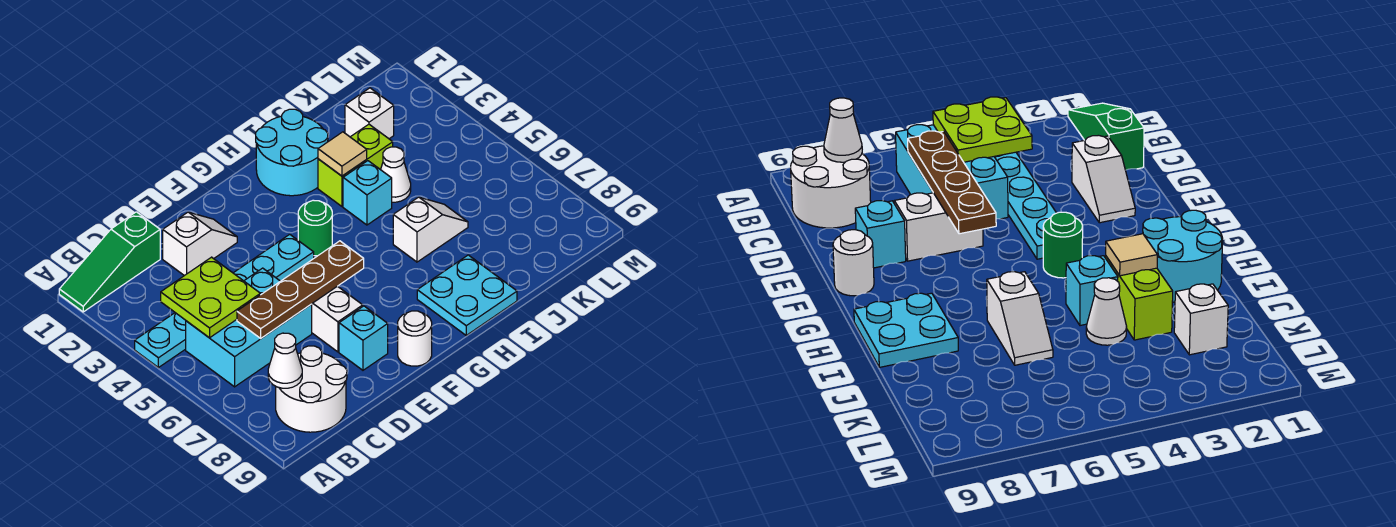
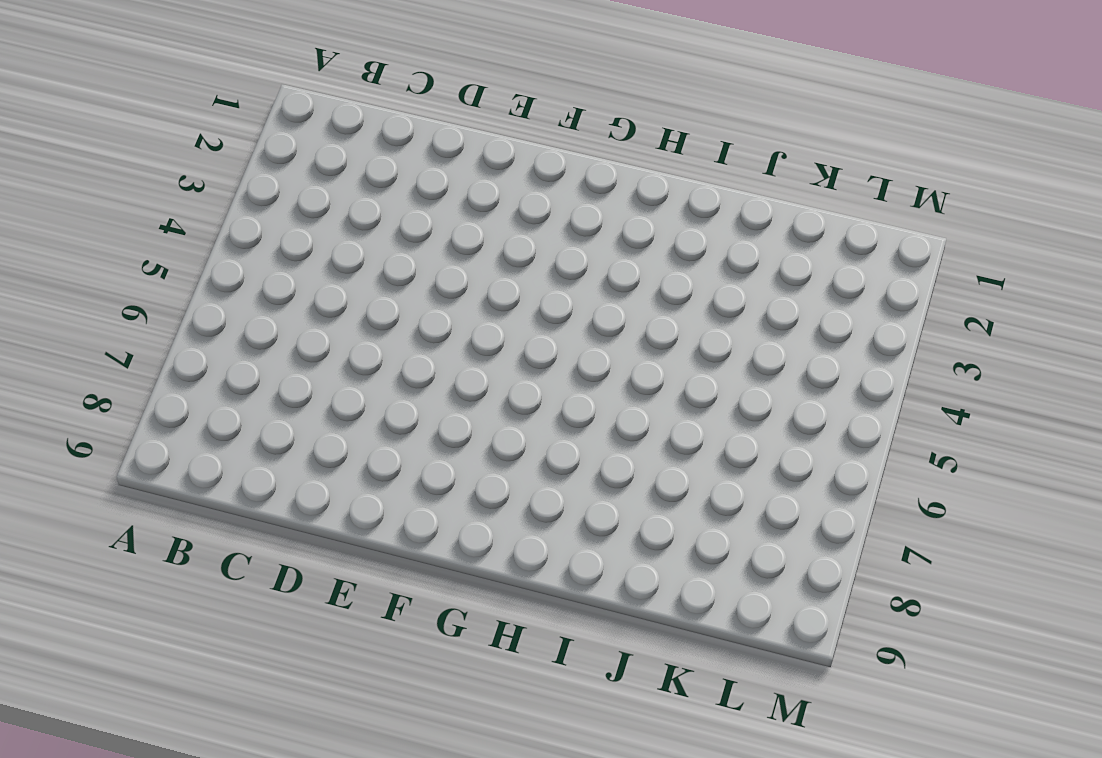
none -> green 1x3 slope [59,212,160,312]
none -> cyan 1x6 plate [135,234,314,368]
none -> cyan 2x3 brick [186,268,312,387]

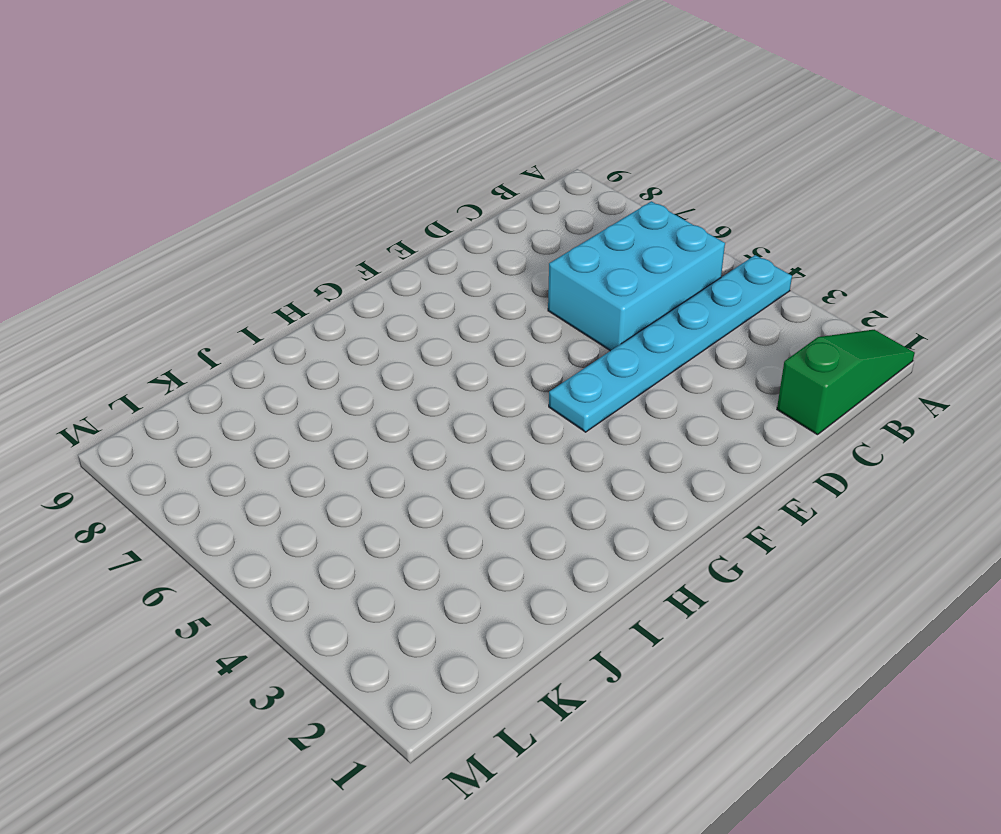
none -> white 2x2 round brick [276,346,347,432]
none -> white 1x2 slope [163,212,237,276]
none -> white 1x2 brick [312,286,363,352]

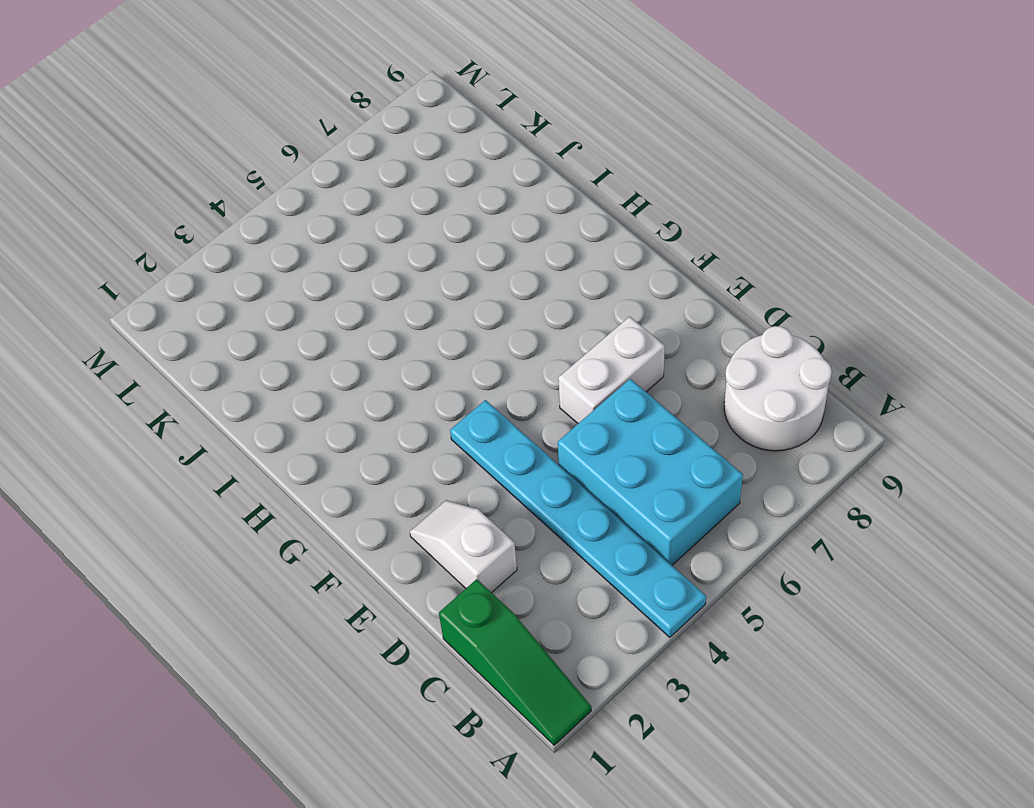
none -> cyan 1x1 brick [339,306,388,370]
none -> white 1x1 round brick [398,311,432,366]
none -> green 1x1 round brick [298,200,332,256]

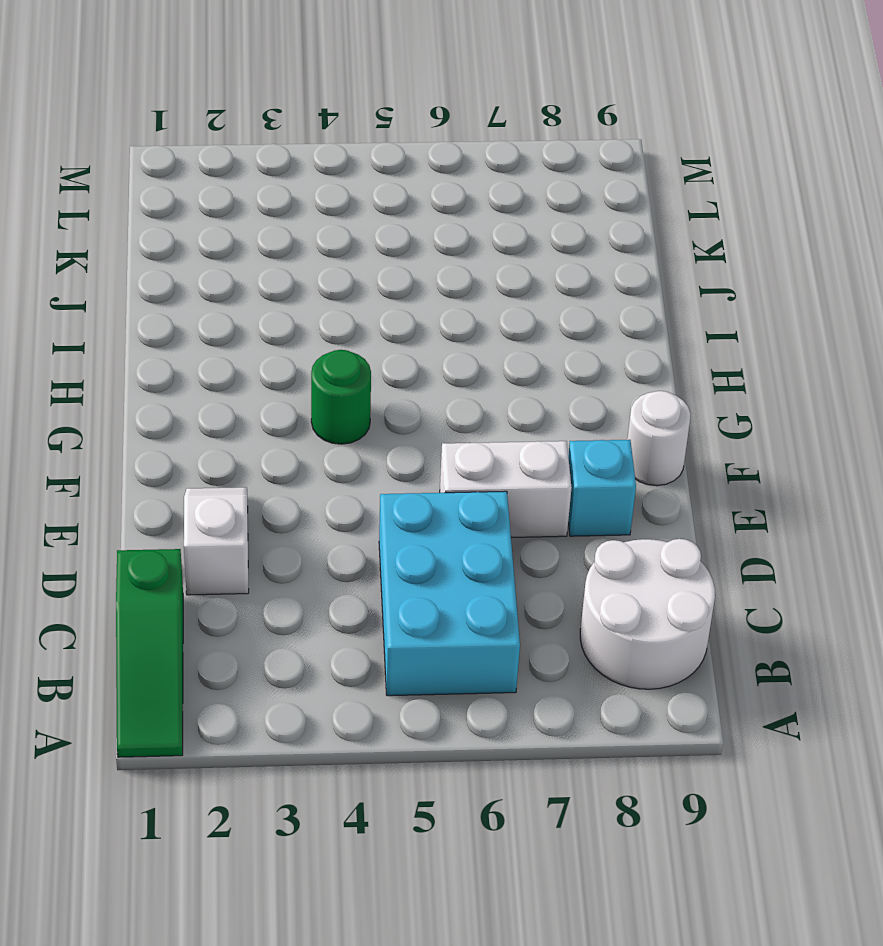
none -> cyan 1x6 plate [135,234,314,368]
none -> cyan 2x2 round brick [256,109,328,196]
none -> cyan 2x2 plate [417,255,517,335]

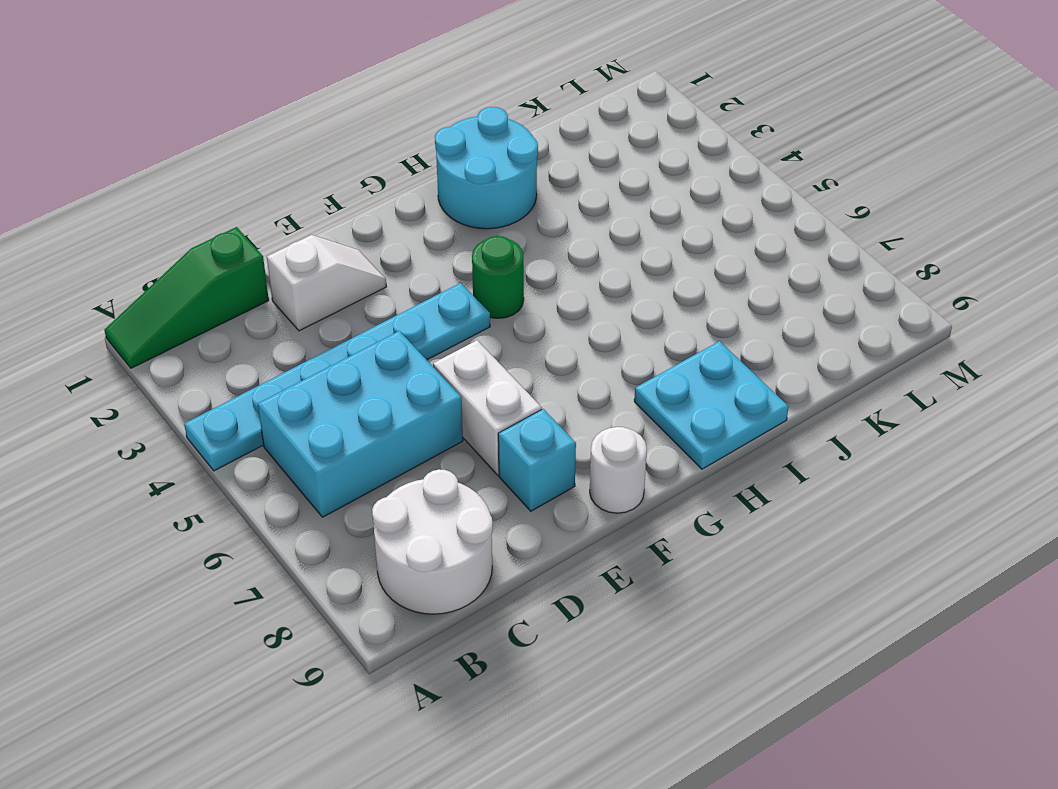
none -> lime 1x2 brick [318,124,393,206]
none -> cyan 1x1 brick [343,161,392,225]
none -> white 1x2 slope [393,197,468,262]

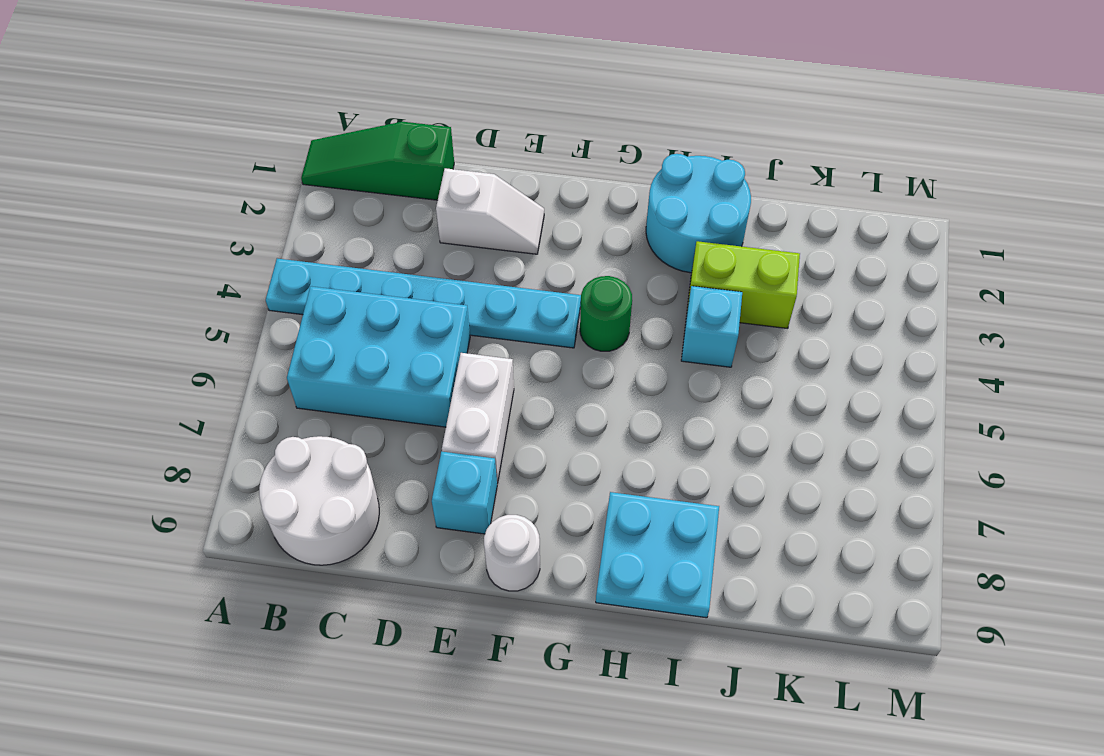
none -> white 1x2 slope [393,197,468,262]
none -> white 1x1 cone [381,147,411,202]
none -> white 1x1 brick [345,88,394,139]

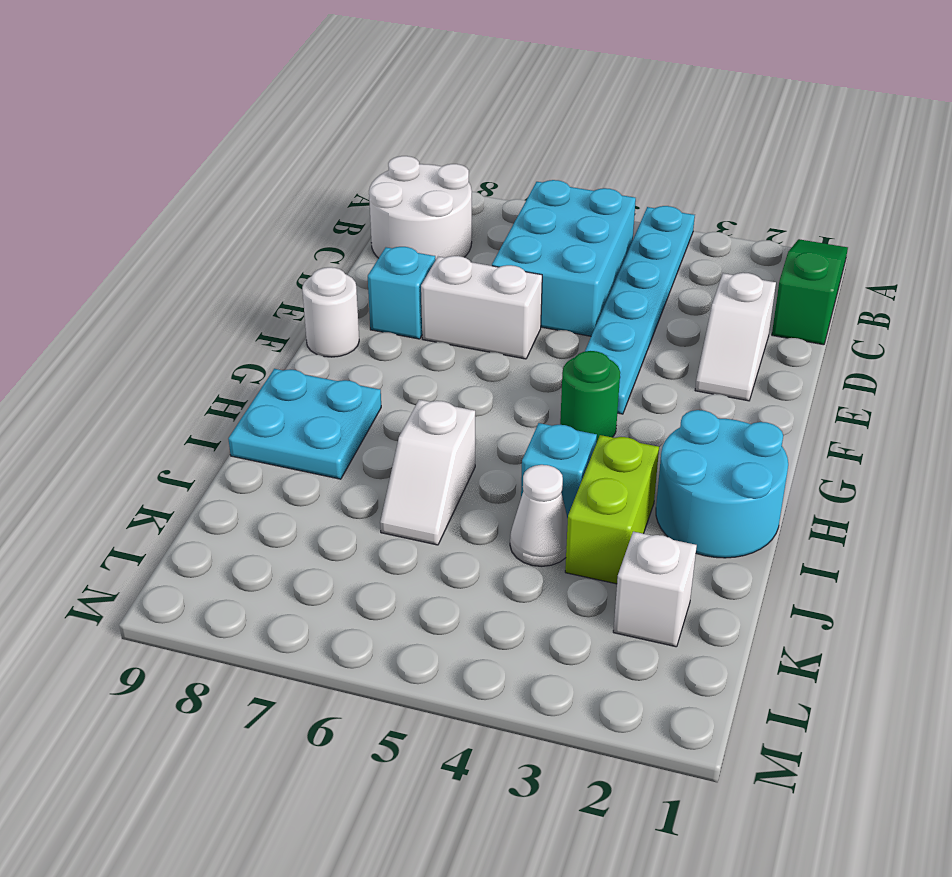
none -> lime 2x2 plate [161,257,260,338]
none -> white 1x1 cone [268,333,302,388]
none -> brown 1x4 plate [237,241,364,338]

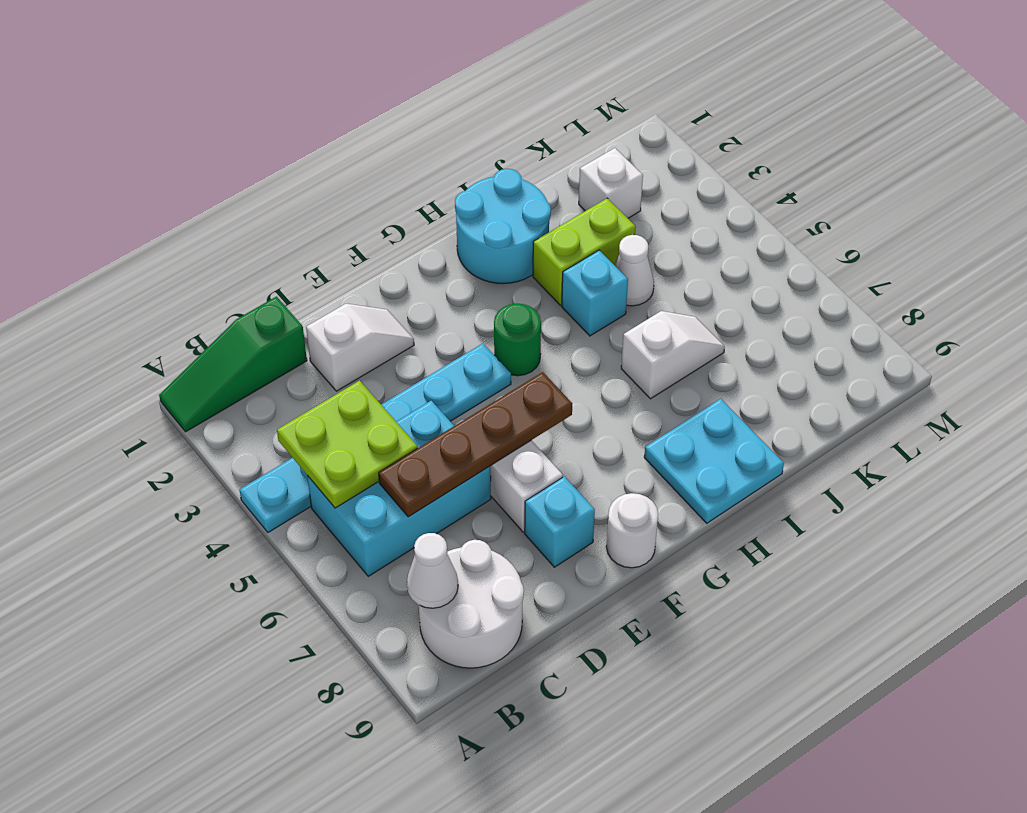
none -> tan 1x1 tile [318,132,367,176]

